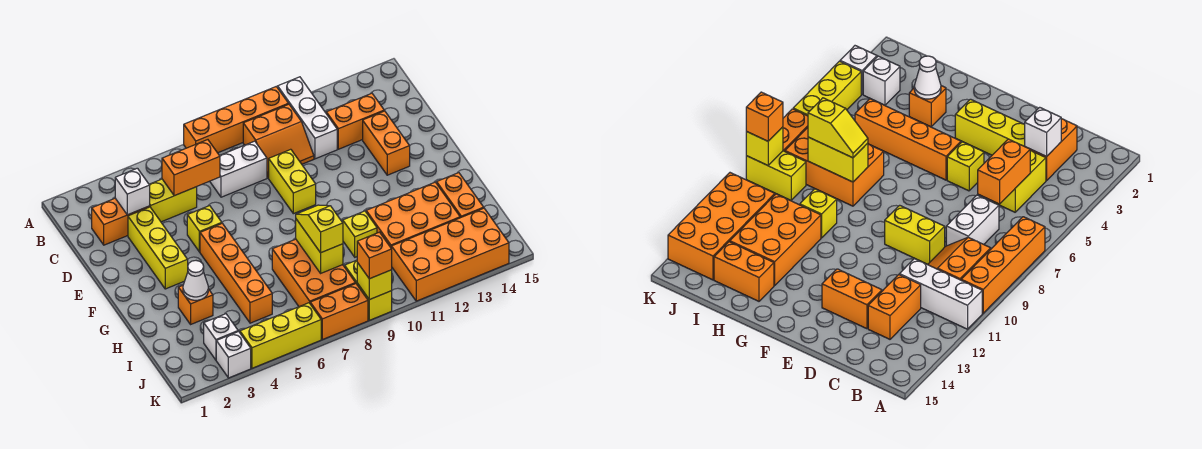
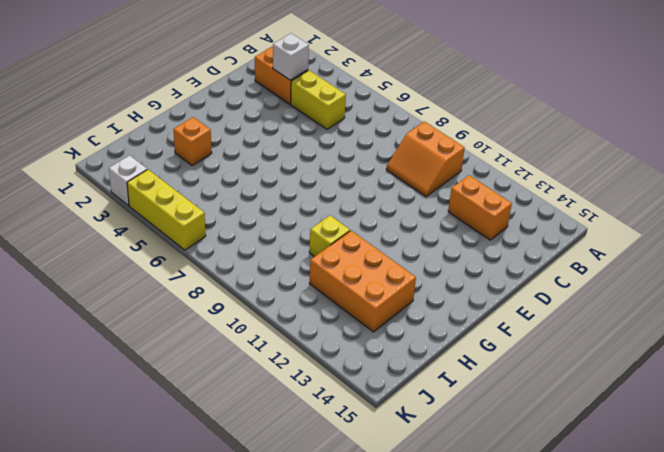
none -> orange 1x4 brick [184,87,289,153]
none -> white 1x3 brick [278,77,337,159]
none -> white 1x2 brick [210,141,267,197]
none -> yellow 1x3 brick [128,207,188,289]

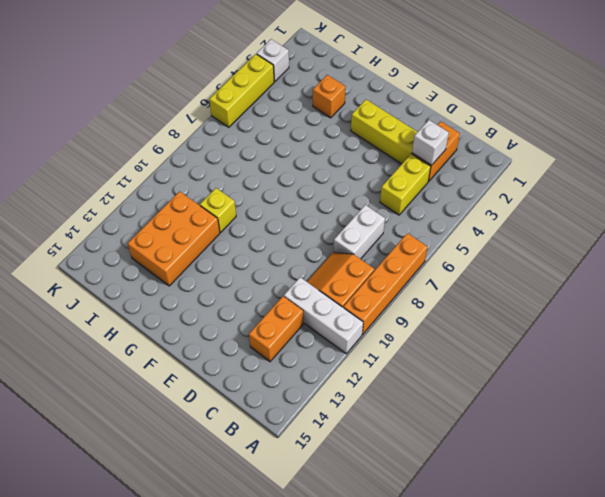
none -> yellow 1x2 brick [269,149,316,214]
none -> orange 1x2 brick [363,111,410,175]
none -> yellow 1x1 brick [187,206,222,252]
none -> orange 1x4 brick [200,223,272,323]

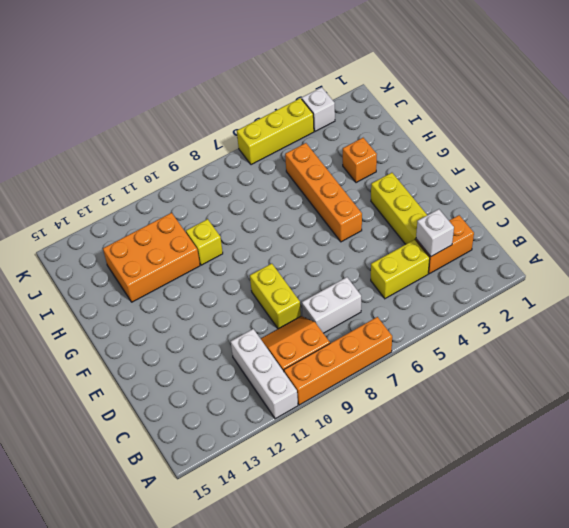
none -> orange 1x2 brick [326,93,384,149]
none -> orange 1x2 brick [363,111,410,175]
none -> yellow 1x1 brick [187,206,222,252]
none -> orange 2x3 brick [272,239,356,307]

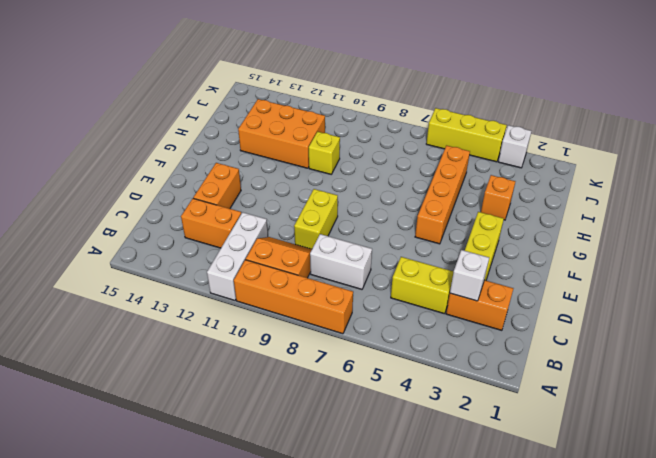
none -> yellow 1x1 brick [187,206,222,252]
none -> orange 2x3 brick [272,239,356,307]
none -> orange 1x2 brick [437,173,484,218]
none -> white 1x1 brick [204,314,238,360]

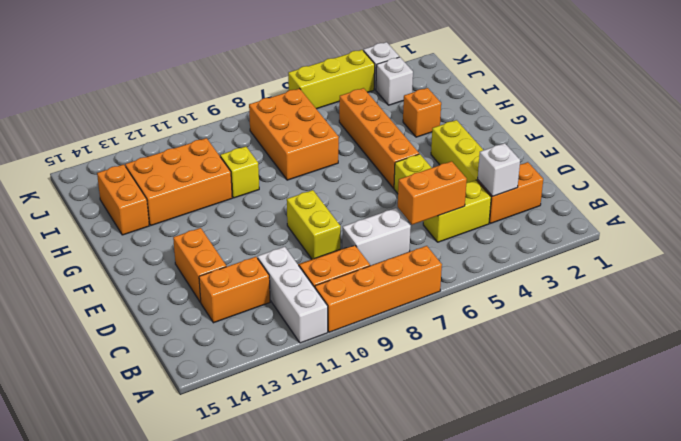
none -> yellow 1x2 brick [345,260,392,320]
none -> orange 2x4 brick [392,208,509,301]
none -> orange 1x2 brick [310,284,368,340]
none -> white 1x1 cone [183,261,208,300]

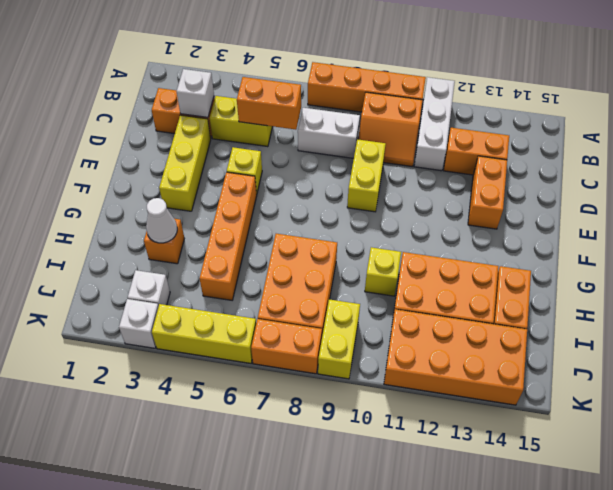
none -> yellow 1x2 brick [296,219,343,273]
none -> yellow 1x1 brick [357,263,392,300]
none -> yellow 1x2 slope [296,205,343,253]
none -> orange 1x1 brick [357,232,392,279]

